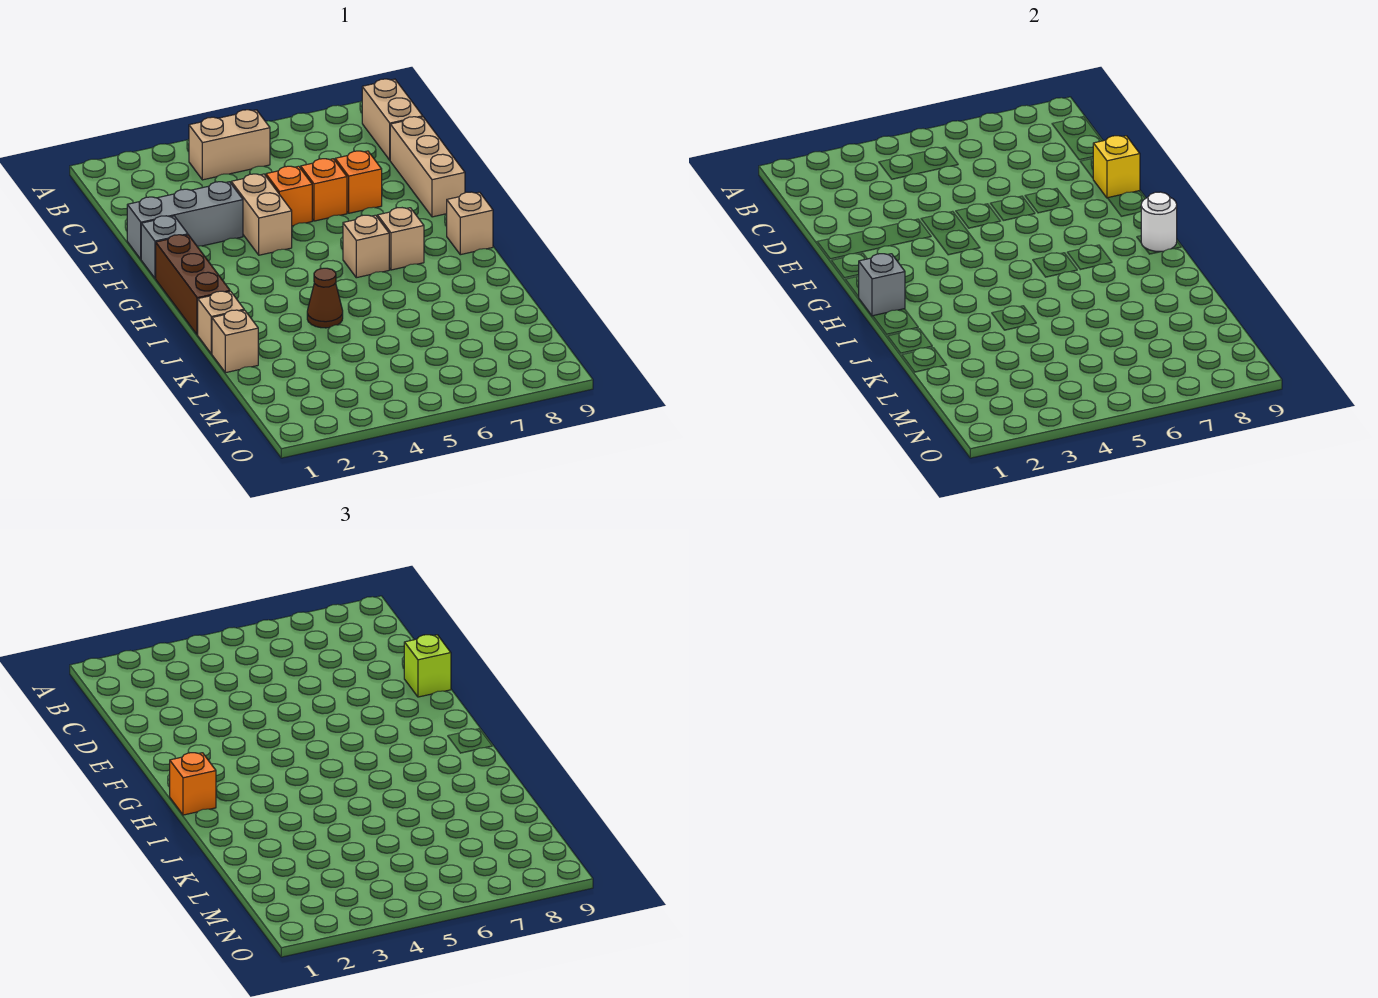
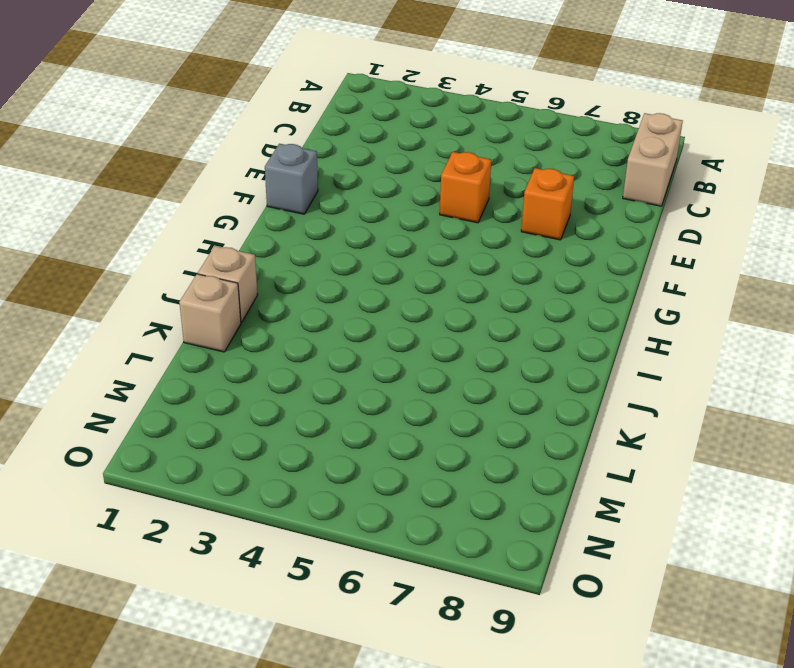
none -> tan 1x2 brick [189,110,270,180]
none -> tan 1x3 brick [390,117,465,217]
none -> grey 1x3 brick [127,182,243,259]

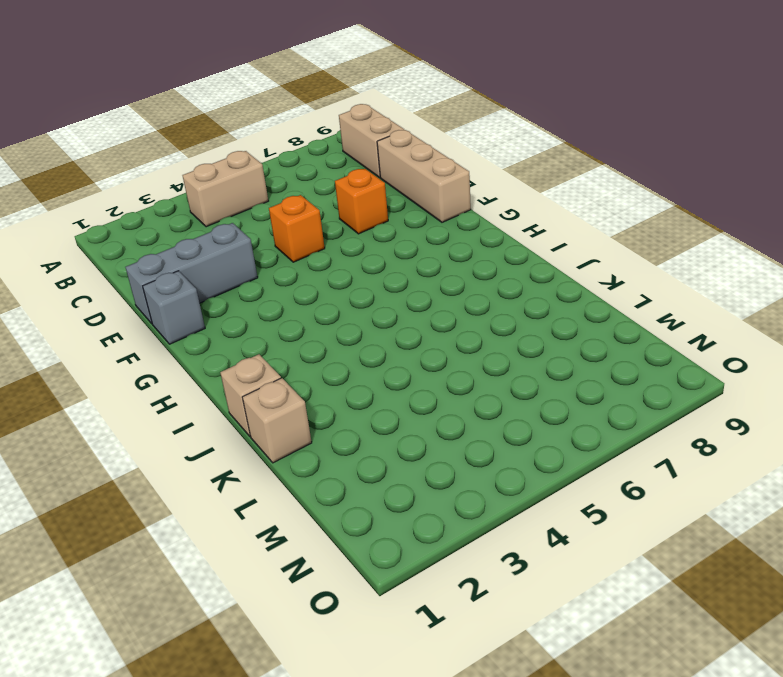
none -> tan 1x2 brick [231,174,292,255]
none -> orange 1x1 brick [301,159,347,221]
none -> brown 1x3 brick [156,235,230,335]

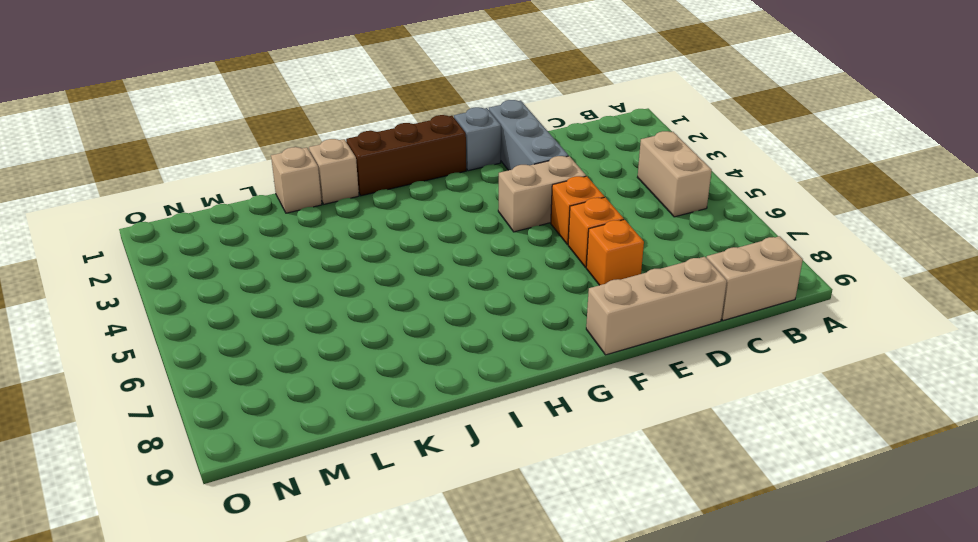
none -> tan 1x1 brick [343,215,389,278]
none -> tan 1x1 brick [377,208,424,270]
none -> tan 1x1 brick [447,192,493,255]

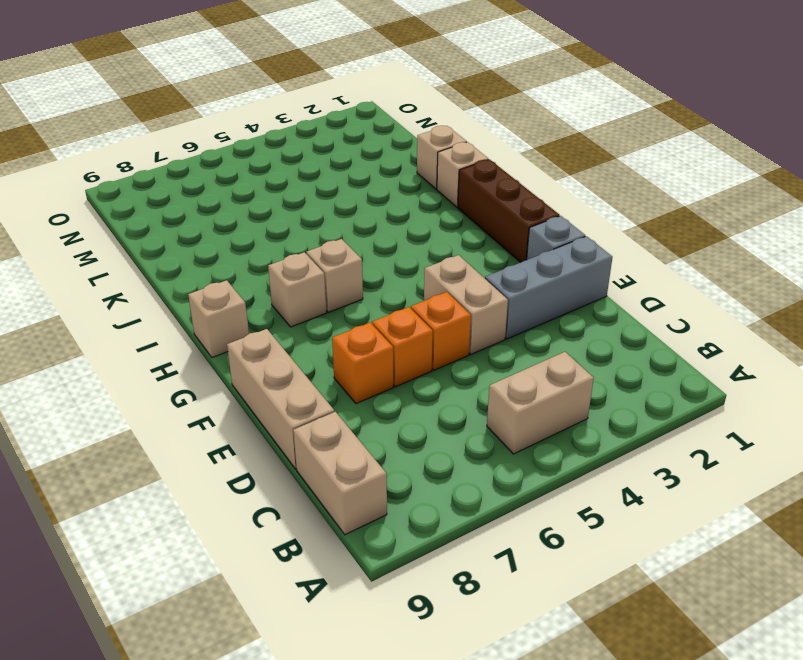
none -> brown 1x1 cone [307,268,343,328]
none -> yellow 1x1 brick [1093,136,1140,198]
none -> grey 1x1 brick [859,254,905,316]

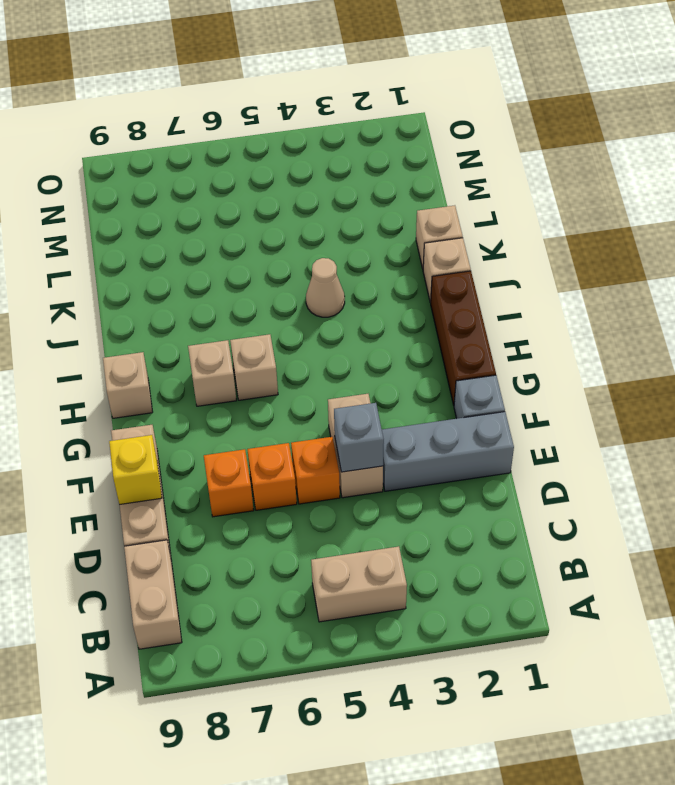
grey 1x1 brick [334,403,384,472] -> grey 1x1 brick moved to [859,254,905,316]
tan 1x1 cone [306,258,345,317] -> brown 1x1 cone [307,268,343,328]
none -> white 1x1 round brick [1141,192,1177,251]
none -> lime 1x1 brick [404,635,451,697]
none -> orange 1x1 brick [170,753,216,815]

